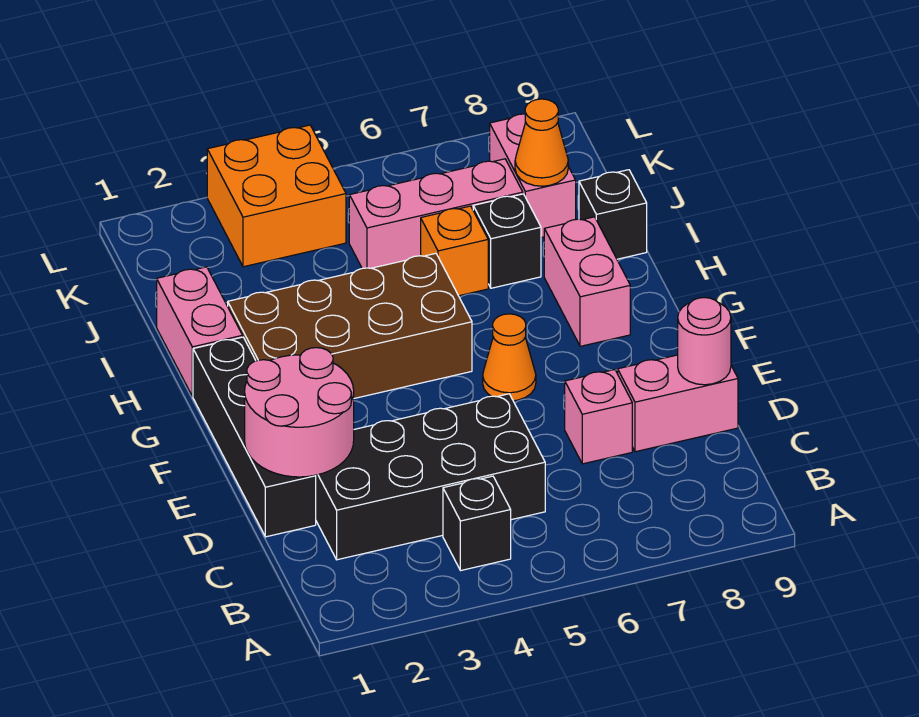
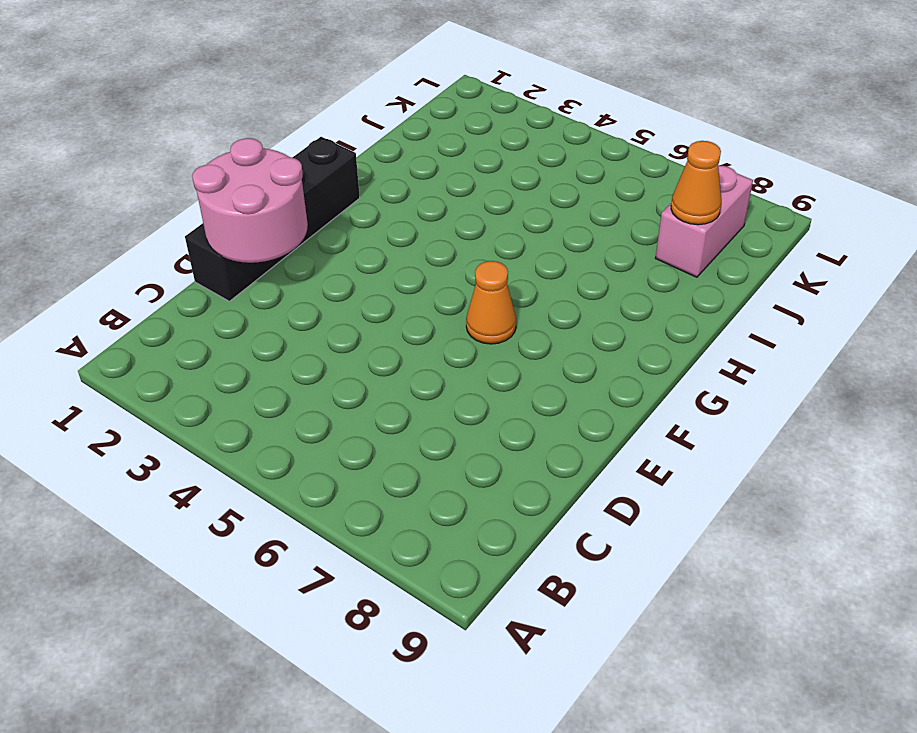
none -> black 1x1 brick [443,476,511,571]
none -> black 2x4 brick [316,394,545,560]
none -> pink 1x1 brick [565,370,632,464]

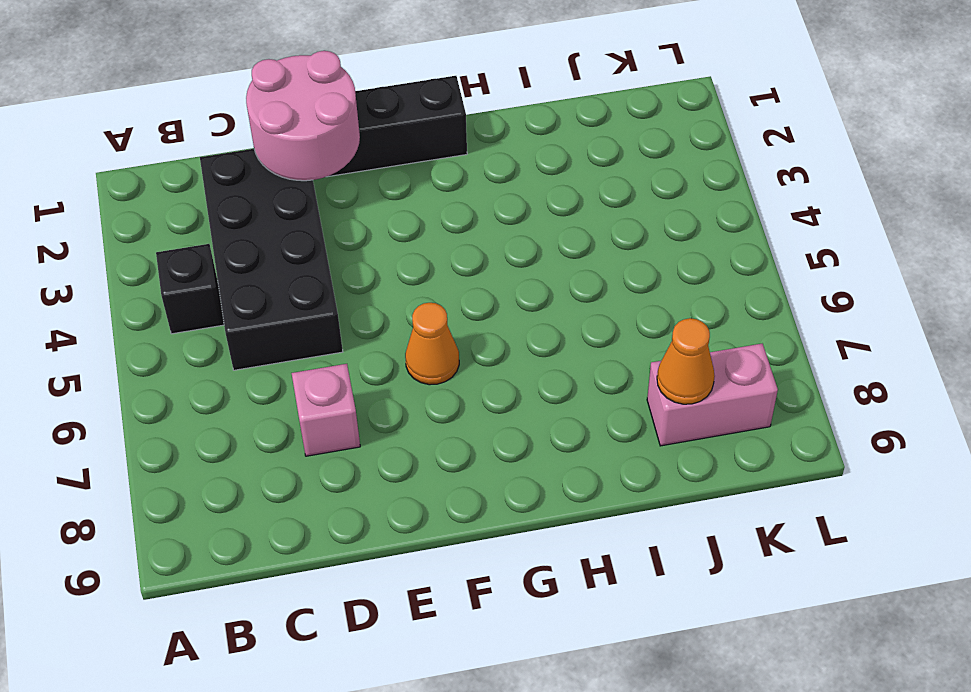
none -> pink 1x2 brick [618,355,738,452]
none -> brown 2x4 brick [228,253,472,398]
none -> pink 1x2 brick [544,217,630,346]

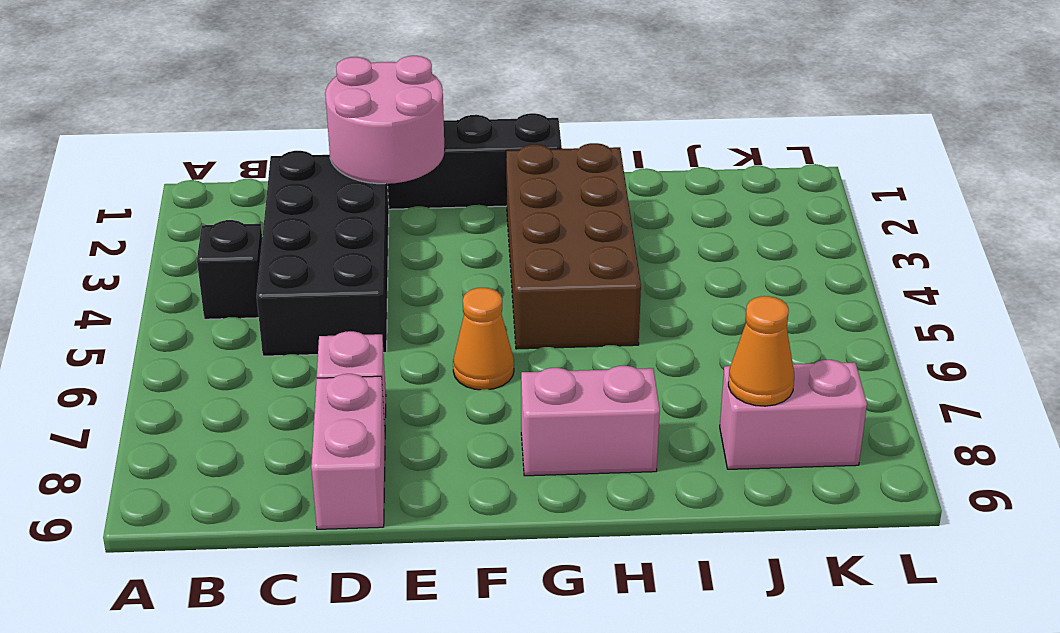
none -> pink 1x2 brick [157,267,243,396]
none -> orange 1x1 brick [421,206,488,296]
none -> black 1x1 brick [473,194,541,288]

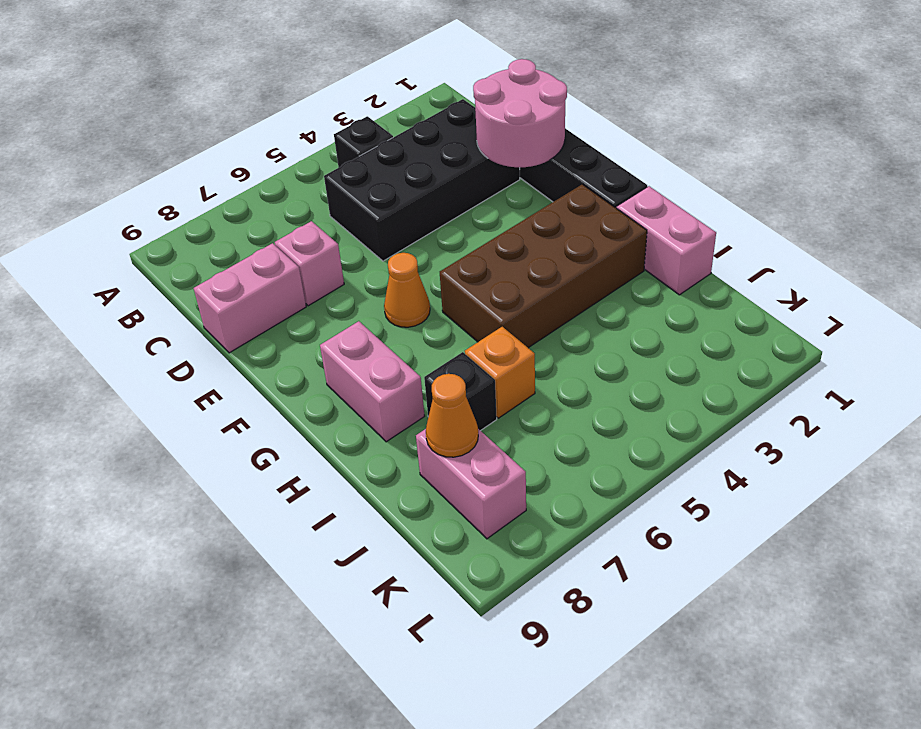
none -> black 1x1 brick [579,170,647,259]
none -> pink 1x3 brick [349,159,523,268]
none -> orange 2x2 brick [207,125,346,267]

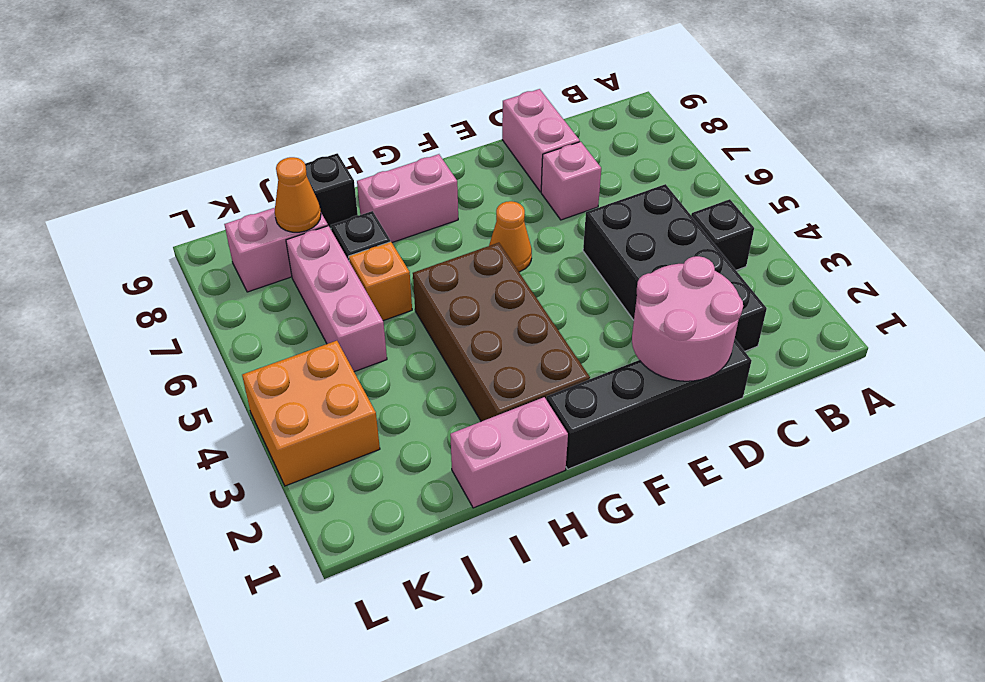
none -> pink 1x1 round brick [678,298,731,385]

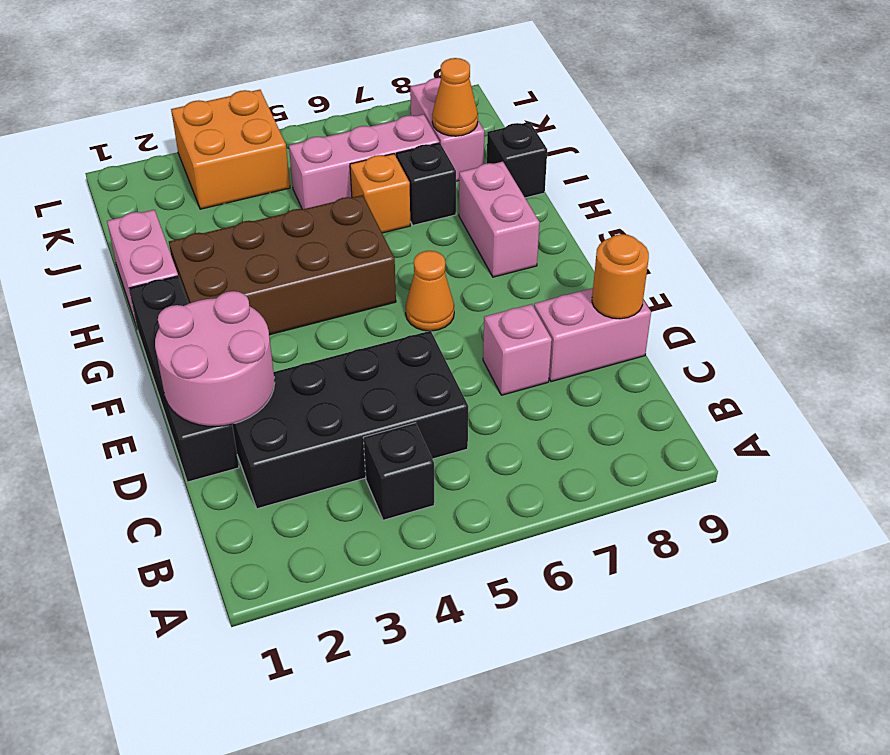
orange 1x1 round brick [592,234,649,319] -> pink 1x1 round brick [678,298,731,385]

